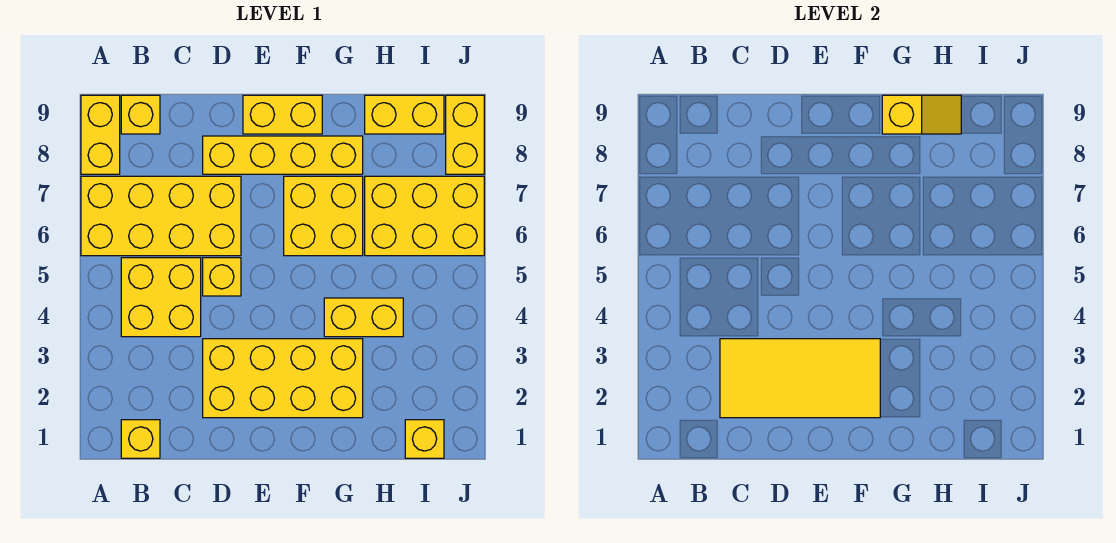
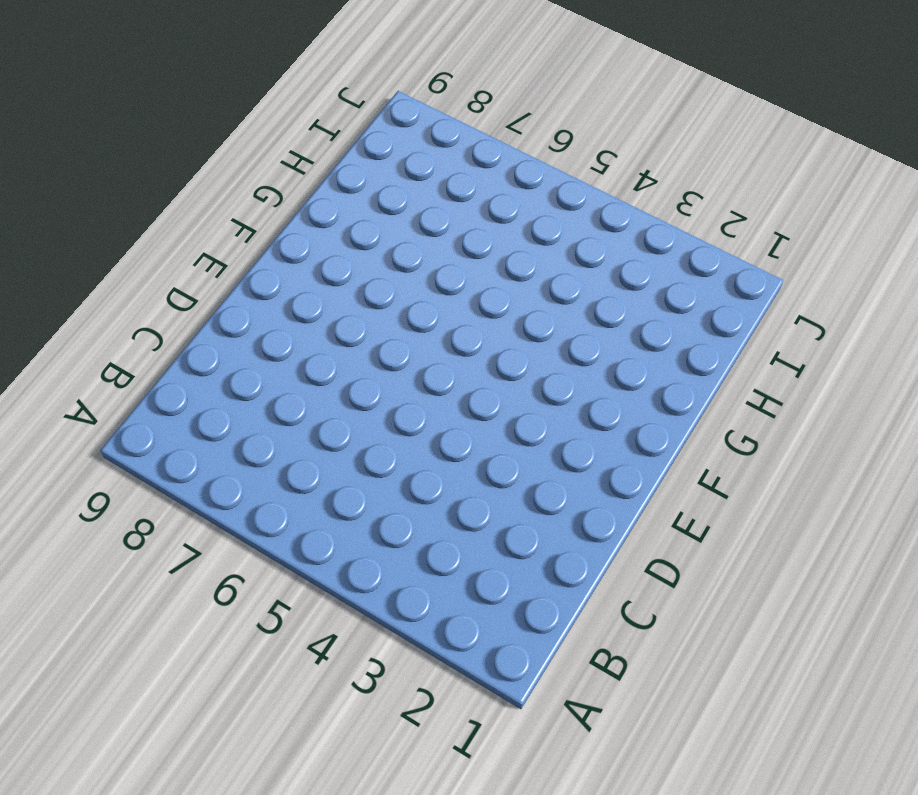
none -> yellow 2x4 brick [81,176,241,256]
none -> yellow 1x2 brick [81,95,120,174]
none -> yellow 1x1 brick [121,420,160,458]

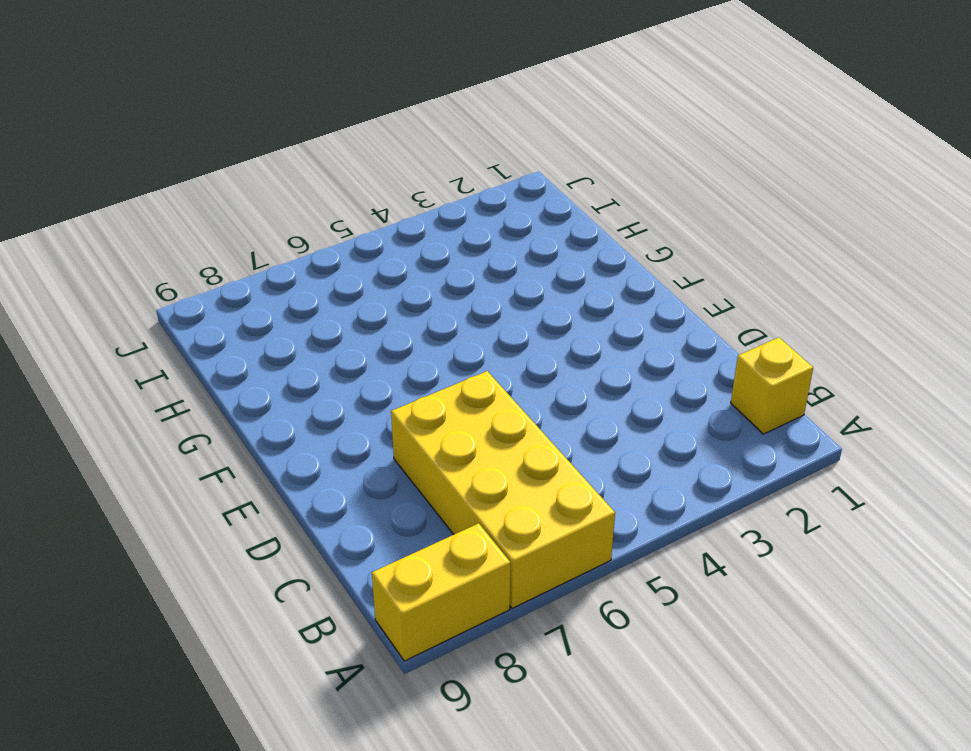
none -> yellow 2x2 brick [121,258,201,337]
none -> yellow 1x1 brick [121,95,160,134]
none -> yellow 2x4 brick [203,339,363,418]

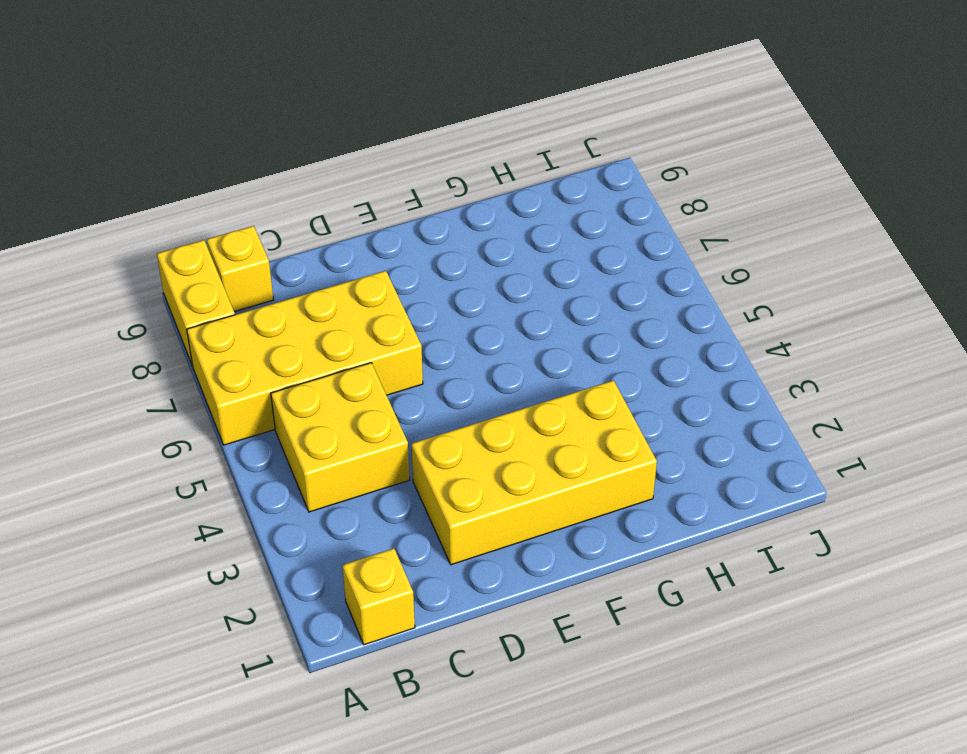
none -> yellow 1x1 brick [203,258,241,296]
none -> yellow 1x4 brick [203,136,363,174]
none -> yellow 1x2 brick [243,95,322,134]

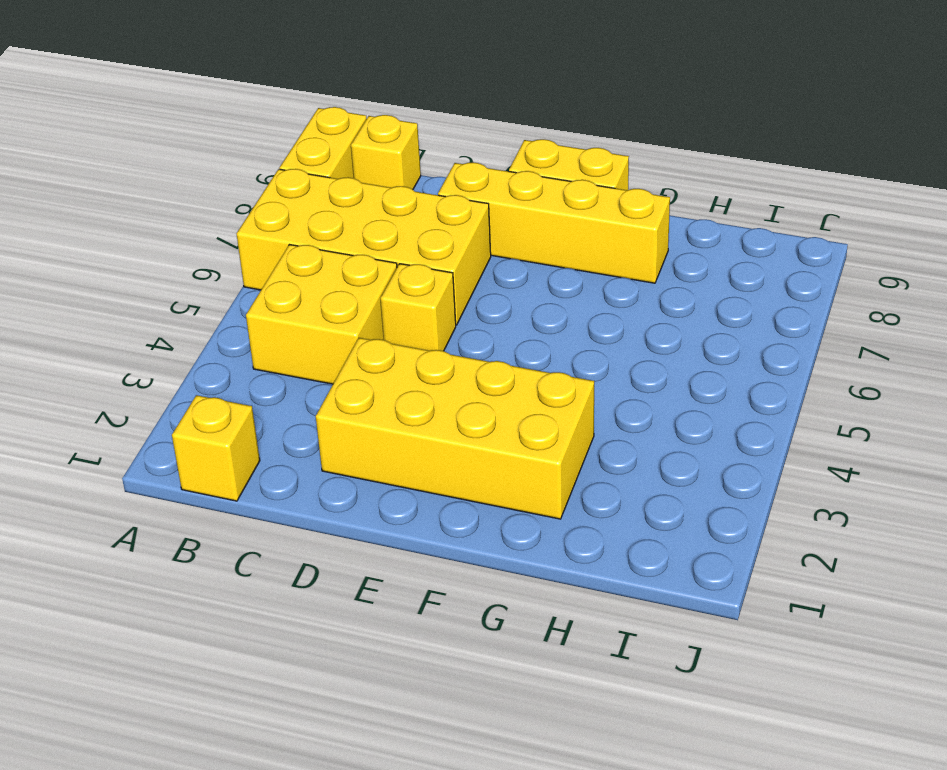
none -> yellow 2x2 brick [284,176,363,256]
none -> yellow 1x2 brick [324,298,403,337]
none -> yellow 2x3 brick [365,176,484,256]

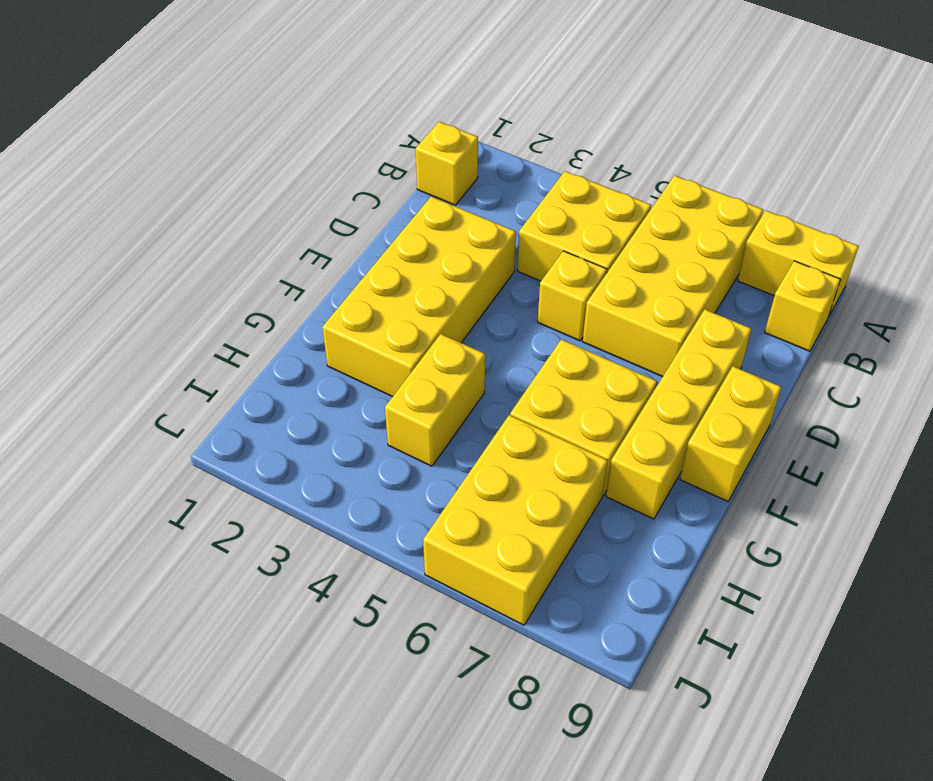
none -> yellow 1x2 brick [365,95,444,134]
none -> yellow 1x1 brick [405,420,444,458]
none -> yellow 1x2 brick [446,95,484,174]

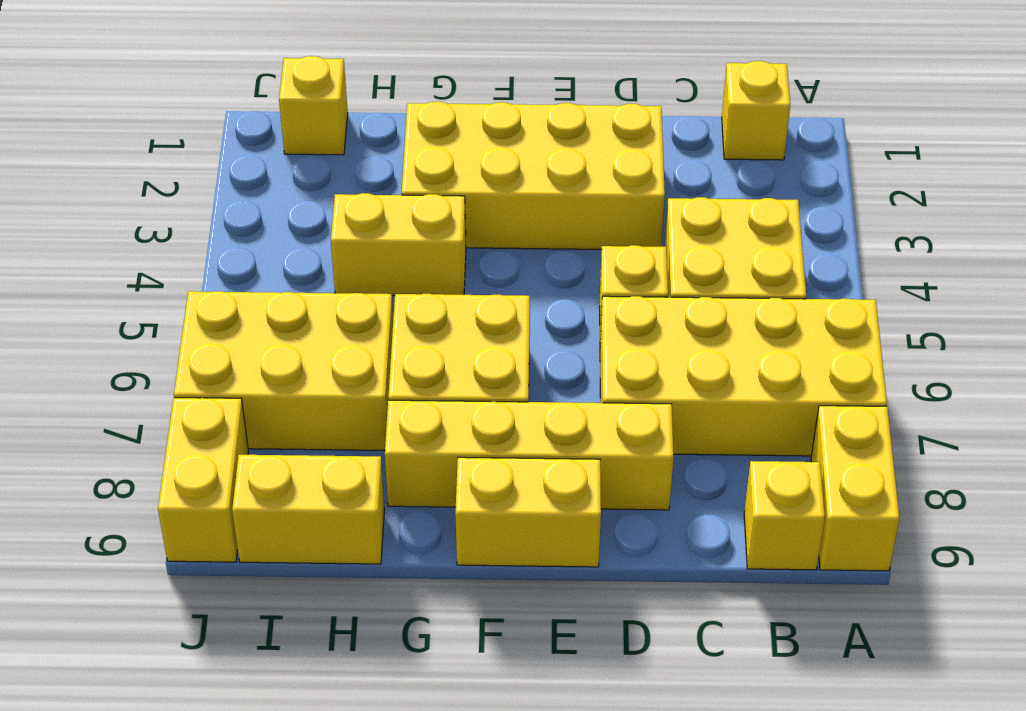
none -> yellow 2x4 tile [720,339,880,418]
none -> yellow 1x2 slope [882,95,961,134]

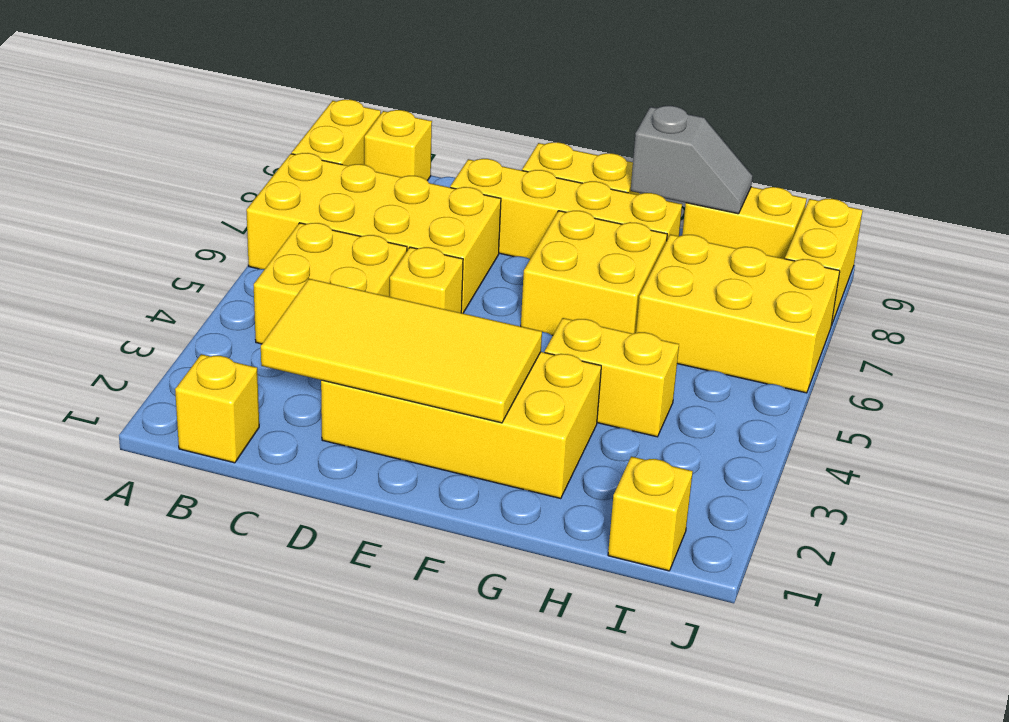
grey 1x2 slope [631,106,753,214] -> yellow 1x2 slope [882,95,961,134]

